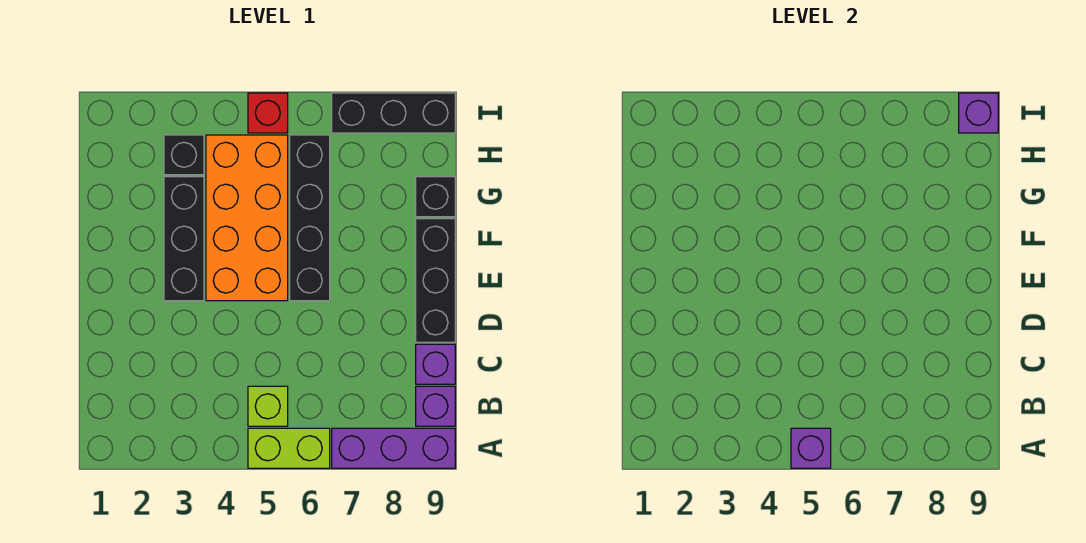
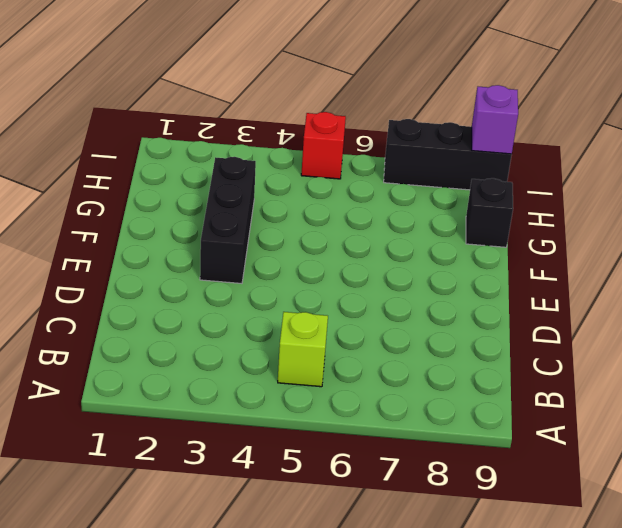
none -> lime 1x2 brick [248,428,330,468]
none -> purple 1x3 brick [332,428,455,468]
none -> purple 1x1 brick [416,386,455,426]

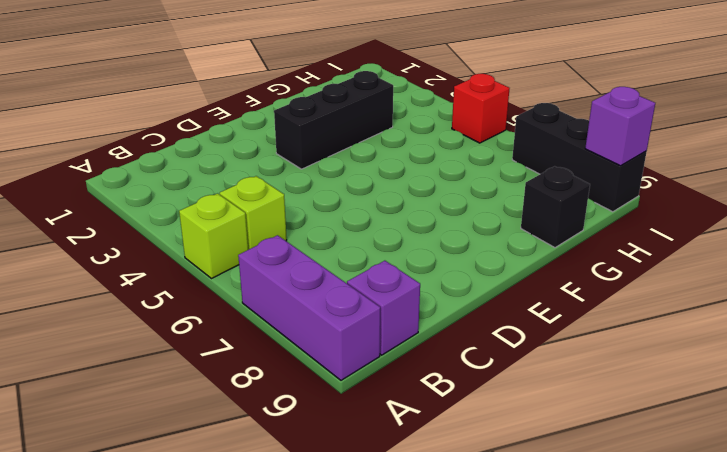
lime 1x1 brick [179,193,248,279] -> lime 1x2 brick [248,428,330,468]
none -> purple 1x1 brick [416,344,455,384]
none -> black 1x3 brick [416,219,455,342]
none -> orange 2x4 brick [206,135,288,301]

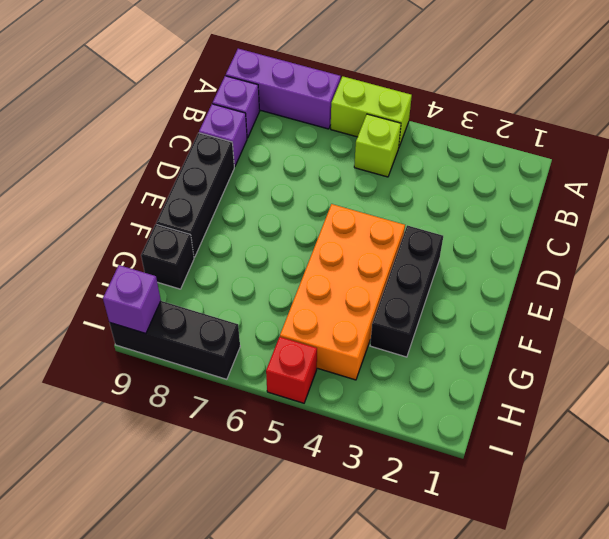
none -> black 1x4 brick [290,135,330,301]
none -> black 1x1 brick [164,135,204,175]
none -> purple 1x1 brick [791,428,831,468]

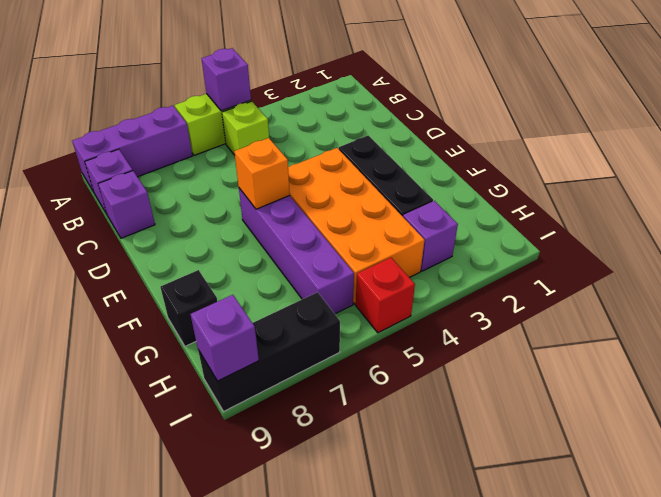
purple 1x4 brick [239,188,354,314] -> black 1x4 brick [290,135,330,301]
orange 1x1 brick [234,138,290,209] -> none
purple 1x1 brick [403,201,458,271] -> black 1x1 brick [164,135,204,175]
none -> black 1x3 brick [416,219,455,342]

